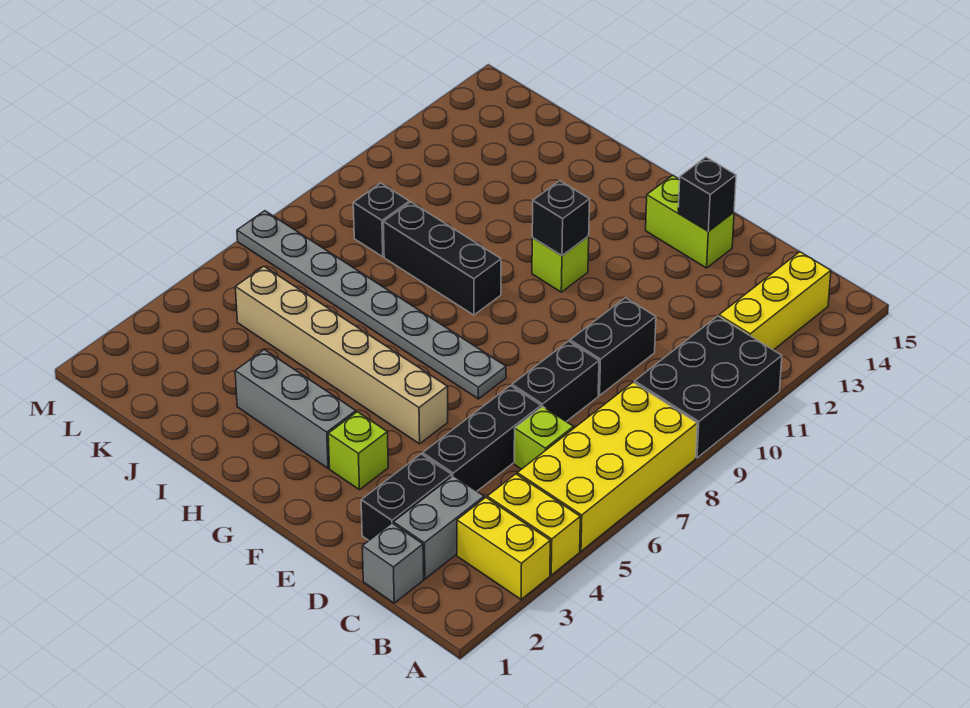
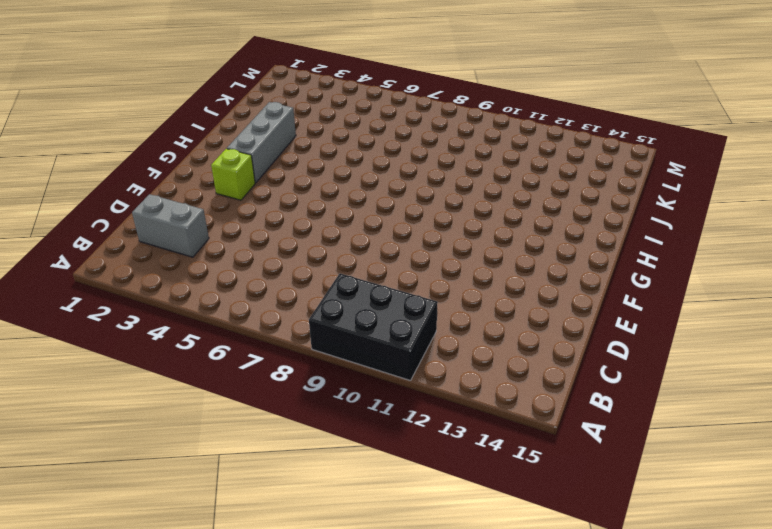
none -> yellow 1x2 brick [457,498,550,599]
none -> yellow 1x2 brick [487,474,580,575]
none -> yellow 2x4 brick [517,382,697,551]

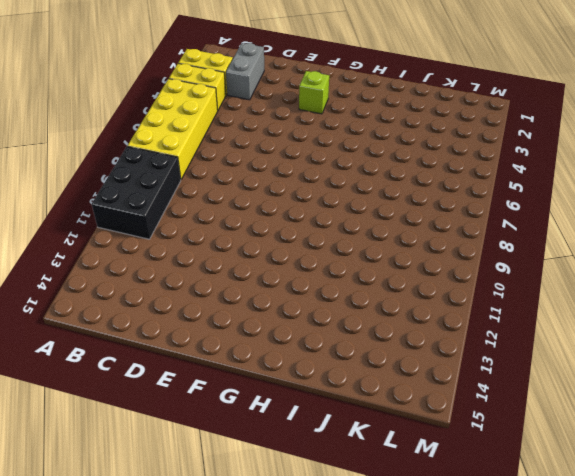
none -> yellow 1x3 brick [719,252,831,350]
none -> grey 1x1 brick [362,523,424,603]
none -> lime 1x1 brick [514,406,574,469]

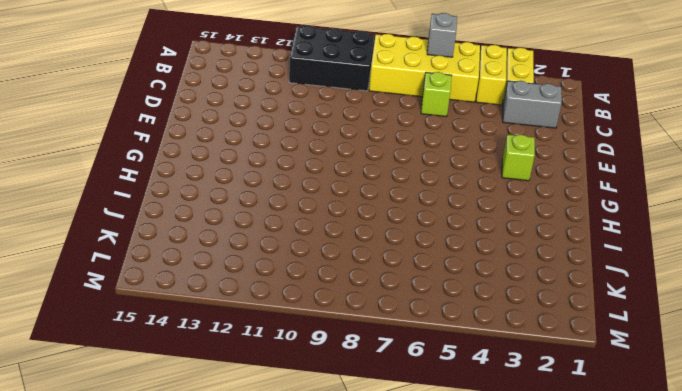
grey 1x1 brick [427,13,457,57] -> grey 1x1 brick moved to [362,523,424,603]
none -> yellow 1x3 brick [719,252,831,350]
none -> black 1x2 brick [361,454,452,540]
none -> black 1x3 brick [422,386,541,491]

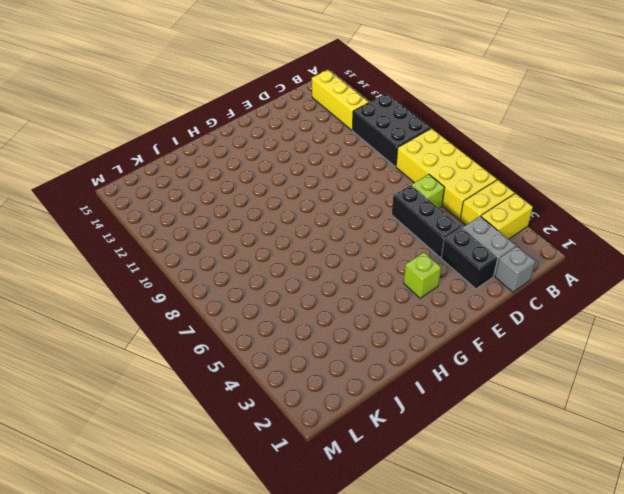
none -> black 1x2 brick [512,341,599,422]
none -> black 1x2 brick [570,298,656,396]
none -> lime 1x2 brick [646,175,734,268]

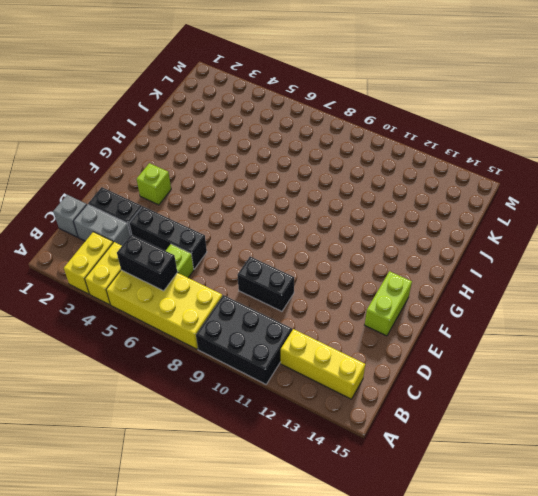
black 1x2 brick [117,234,177,291] -> black 1x2 brick moved to [512,341,599,422]
none -> tan 1x6 brick [235,266,448,444]
none -> grey 1x8 plate [237,211,506,399]
none -> grey 1x3 brick [235,350,356,468]

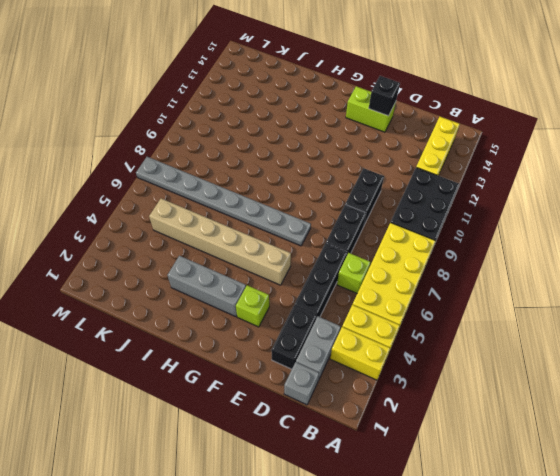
none -> lime 1x1 brick [532,236,589,292]
none -> black 1x3 brick [383,202,501,315]
none -> black 1x1 brick [353,183,409,257]

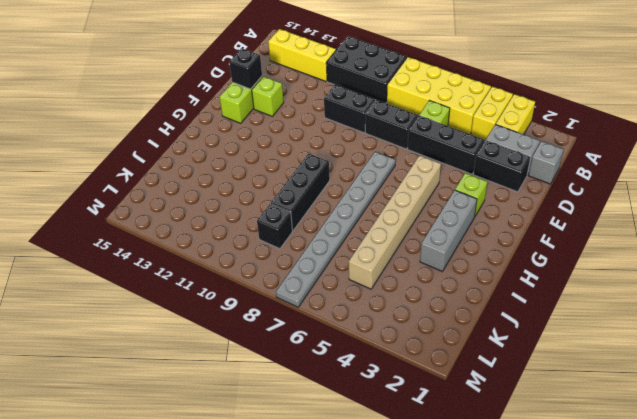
lime 1x1 brick [252,76,284,116] -> lime 1x1 brick moved to [532,236,589,292]
none -> black 1x1 brick [532,181,590,256]

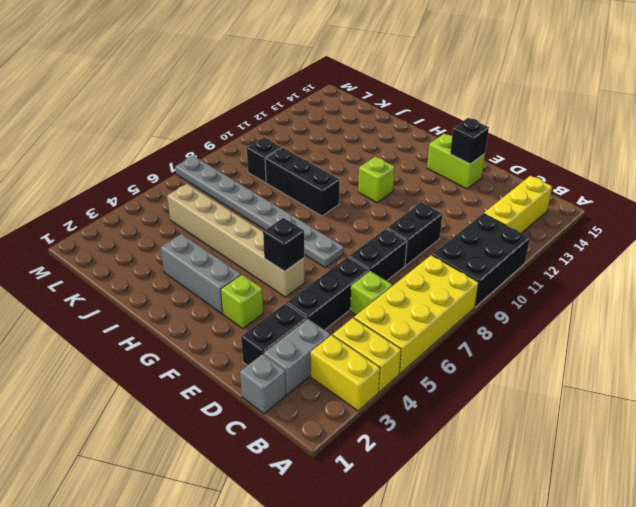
black 1x1 brick [263,218,304,271] -> black 1x1 brick moved to [532,181,590,256]

